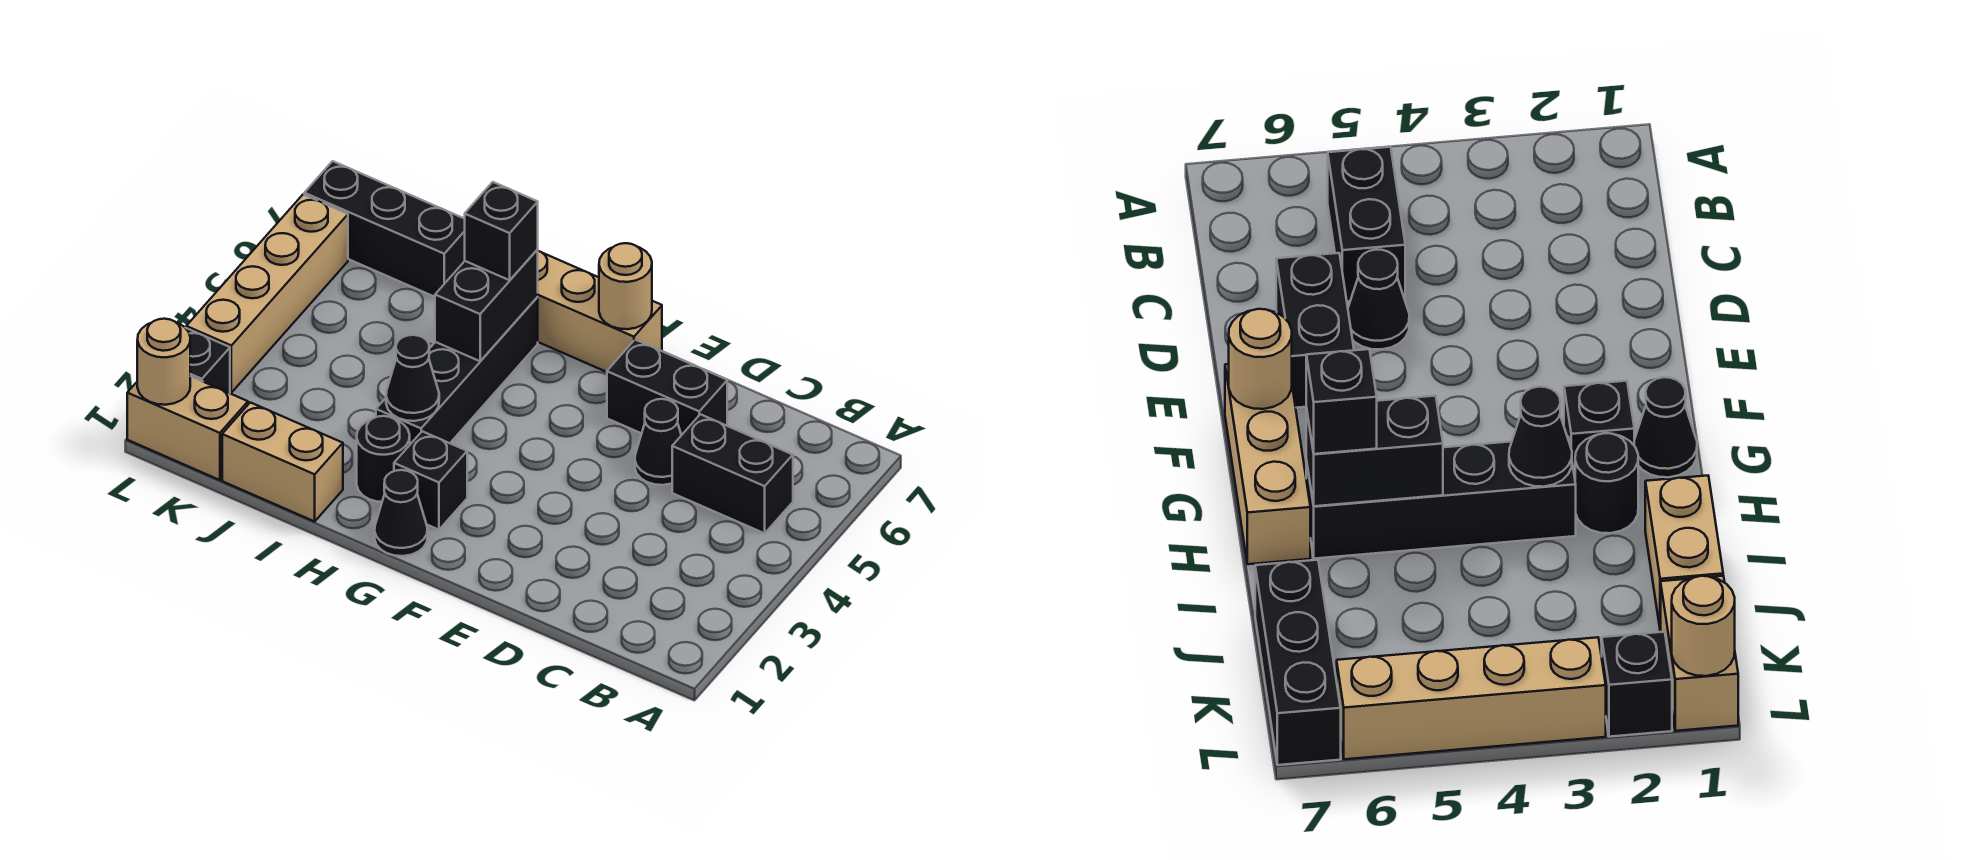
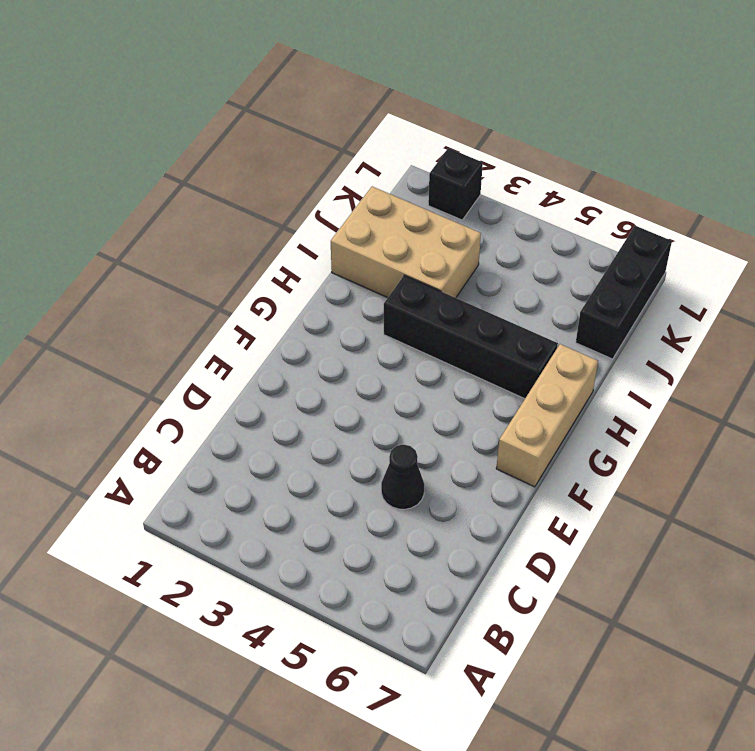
tan 2x3 brick [331,187,481,298] -> tan 1x2 brick [222,402,343,521]
none -> black 1x2 brick [672,414,793,533]
none -> black 1x2 brick [607,340,727,435]
none -> black 1x1 cone [375,470,428,556]

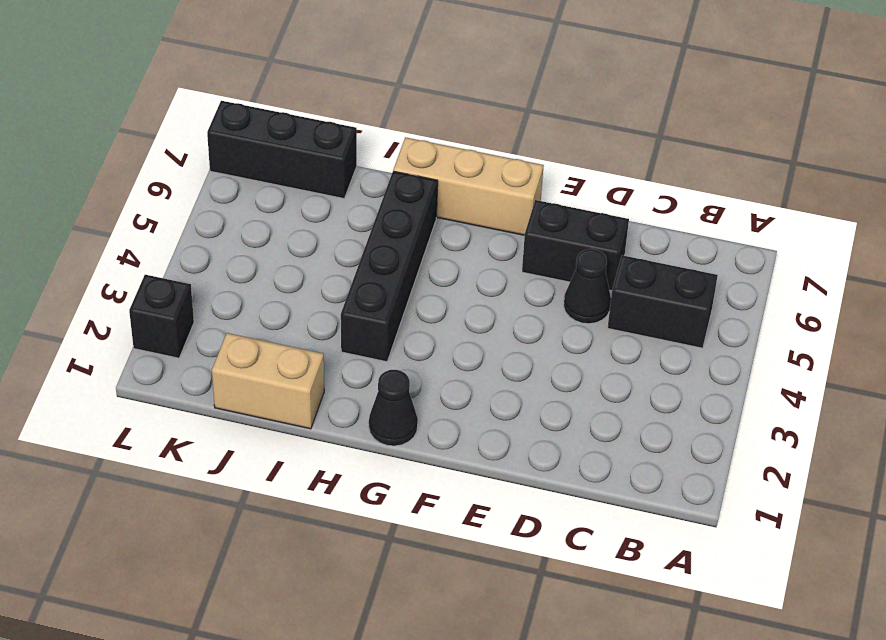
none -> black 1x1 brick [394,431,467,530]
none -> black 1x1 round brick [357,416,410,502]
none -> tan 1x2 brick [127,376,248,480]

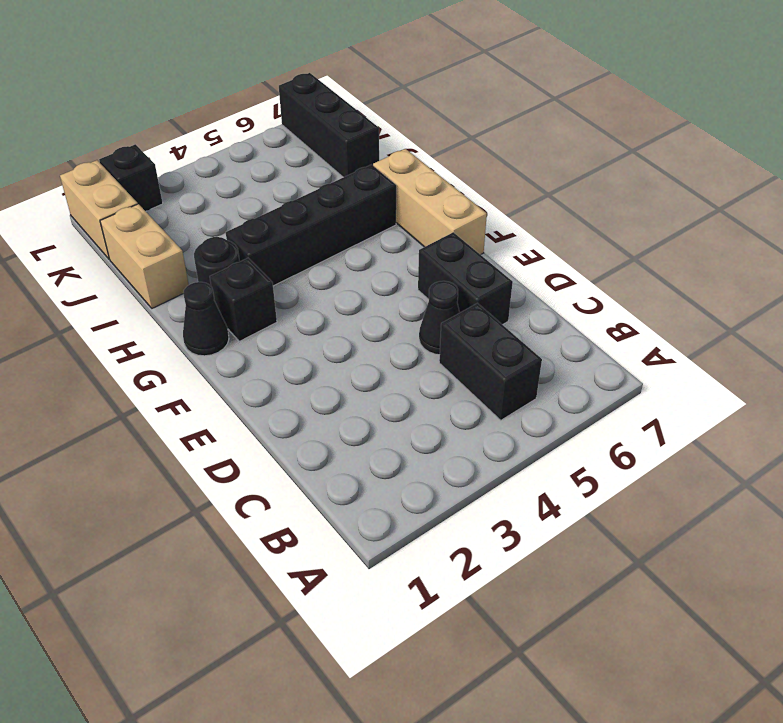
none -> tan 1x4 brick [186,195,348,393]
none -> tan 1x1 round brick [599,243,652,329]
none -> black 1x1 cone [386,335,439,421]

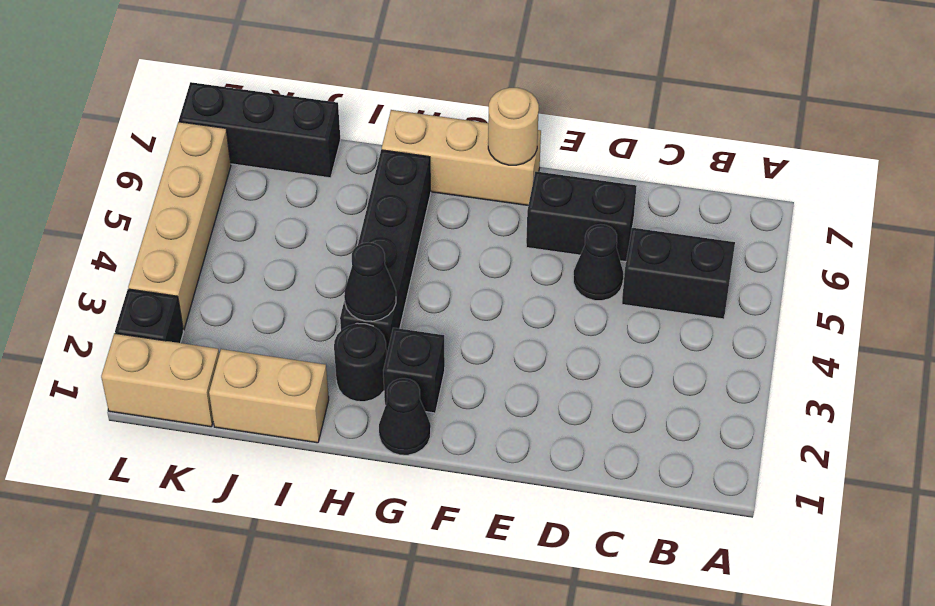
none -> black 1x2 brick [435,249,538,361]
none -> tan 1x1 round brick [137,319,190,405]
none -> black 1x1 brick [465,182,538,280]

